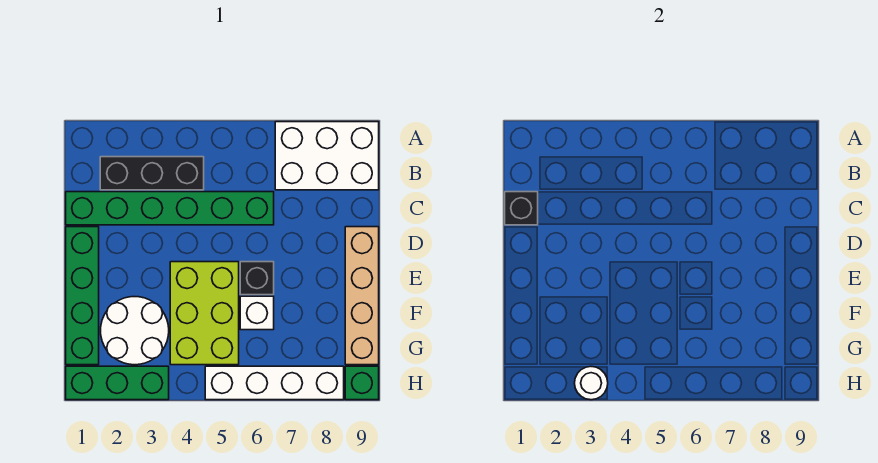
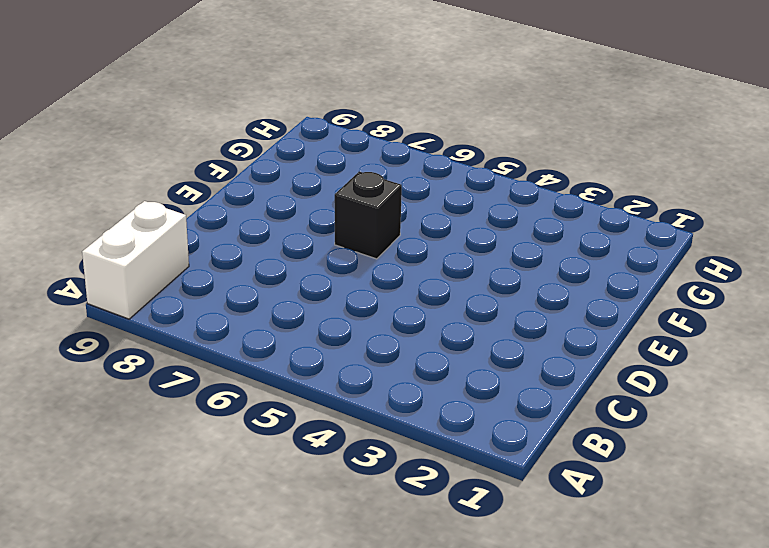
white 1x2 brick [82,201,189,319] -> white 2x3 brick [275,122,379,190]
none -> black 1x3 brick [100,157,204,190]
none -> green 1x6 brick [66,192,274,225]
none -> green 1x4 brick [66,227,99,365]

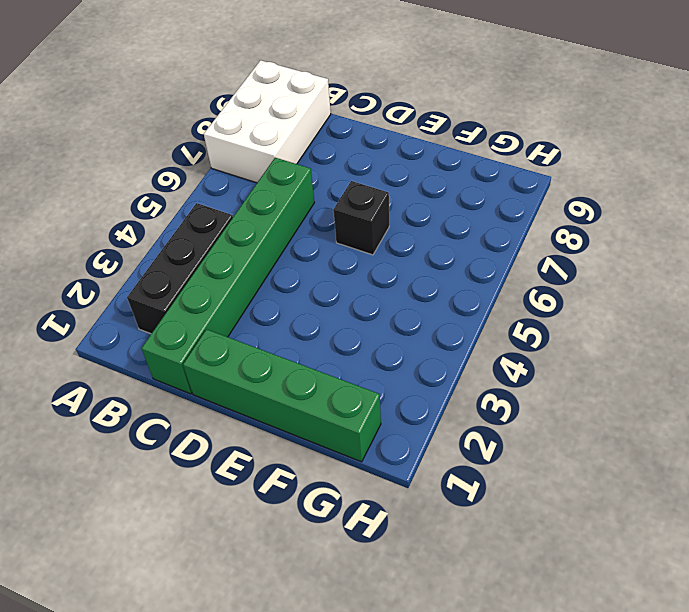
none -> tan 1x4 brick [345,227,379,365]
none -> lime 2x3 brick [170,262,239,365]
none -> white 2x2 round brick [101,297,169,365]

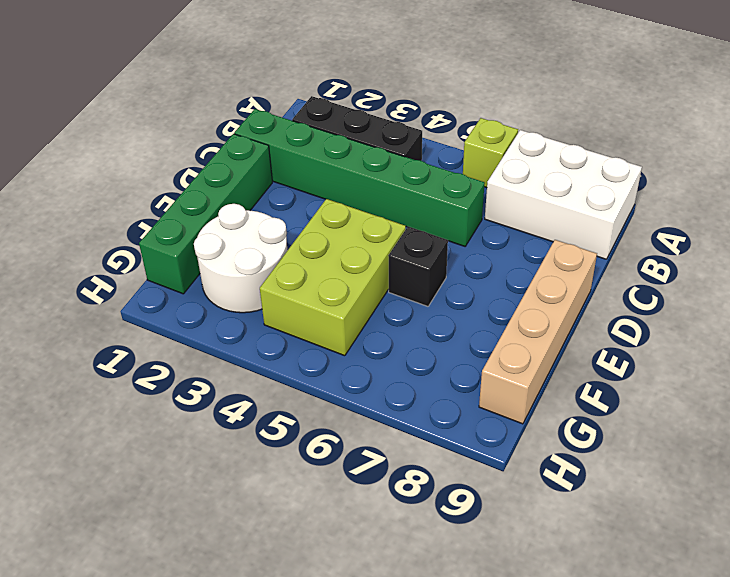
lime 1x1 brick [463,118,518,188] -> none
none -> white 1x1 brick [240,296,274,330]
none -> green 1x3 brick [66,366,169,400]
none -> white 1x4 brick [205,366,344,400]

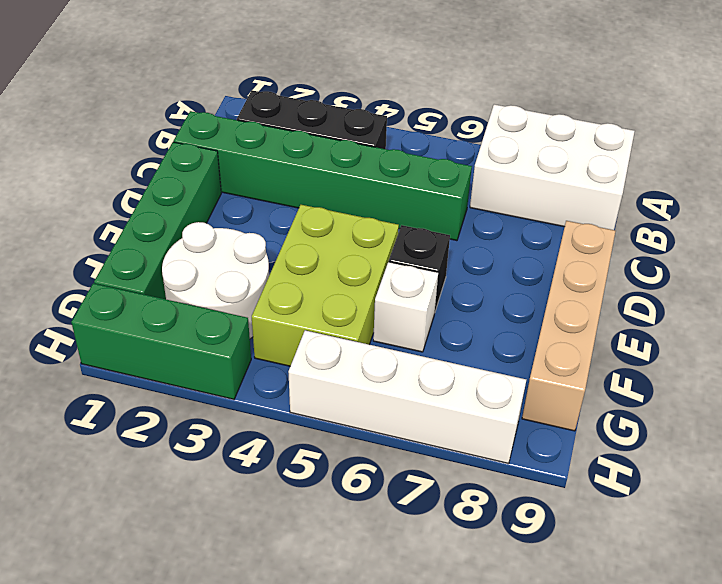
none -> green 1x1 brick [345,366,379,400]
none -> black 1x1 brick [505,192,538,225]
none -> white 1x1 round brick [575,367,608,400]

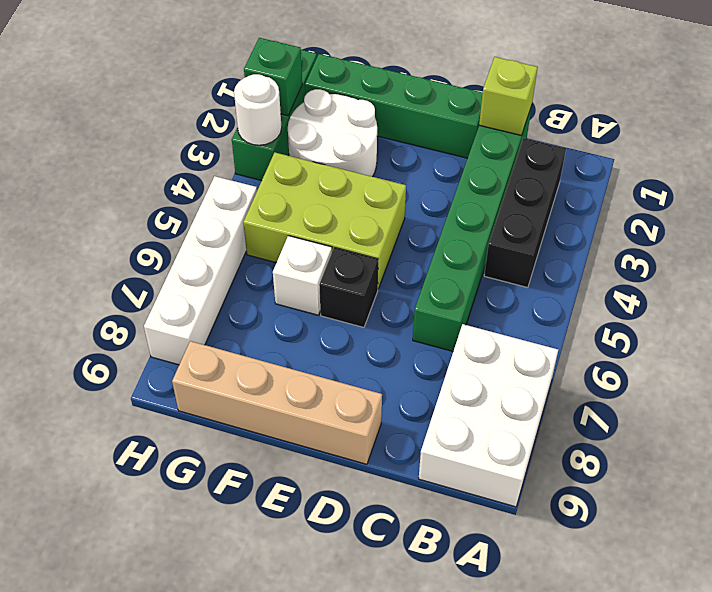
lime 1x1 brick [479,57,538,136] -> black 1x1 brick [505,192,538,225]
green 1x1 brick [244,38,302,116] -> green 1x1 brick moved to [345,366,379,400]

